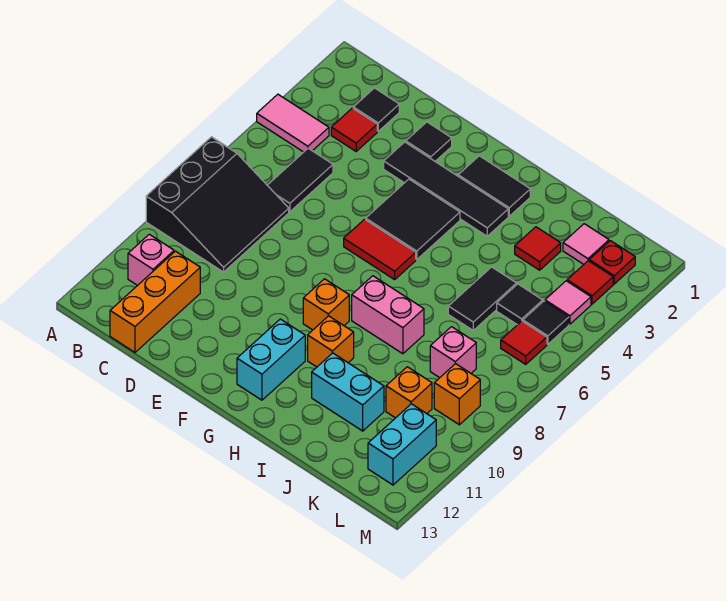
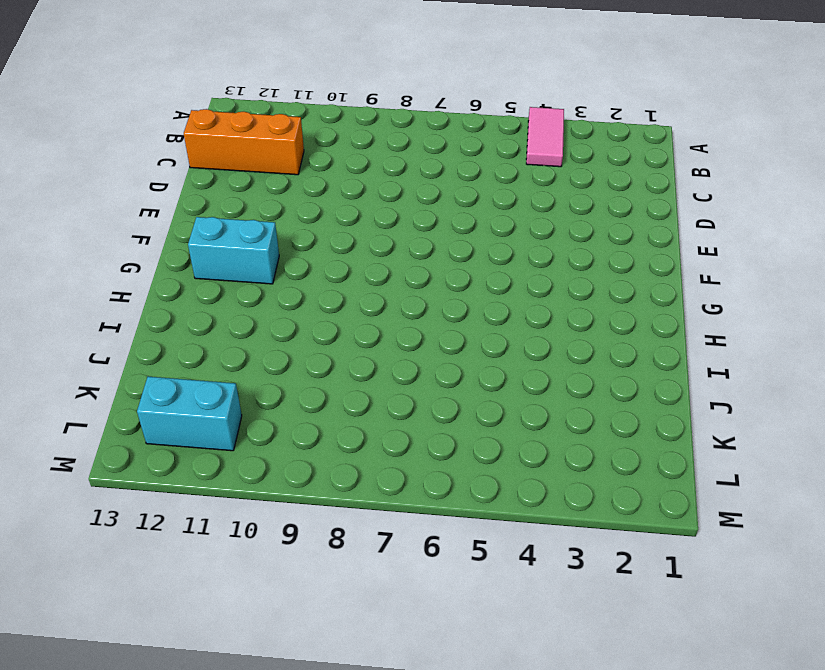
none -> black 3x3 slope [146,137,289,272]
none -> pink 1x1 brick [128,234,174,285]
none -> black 1x1 tile [353,88,399,131]
none -> red 1x1 tile [331,108,377,151]

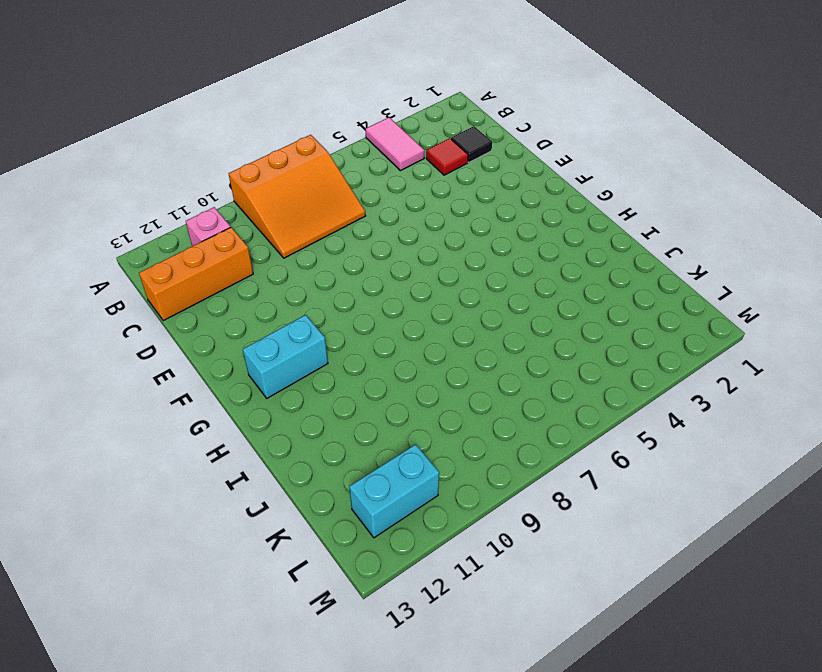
orange 3x3 slope [229,135,365,258] -> black 3x3 slope [146,137,289,272]
none -> black 1x2 tile [267,148,333,212]
none -> black 1x1 tile [406,122,452,161]
none -> black 1x4 tile [384,142,508,236]
none -> black 2x2 tile [366,179,460,260]

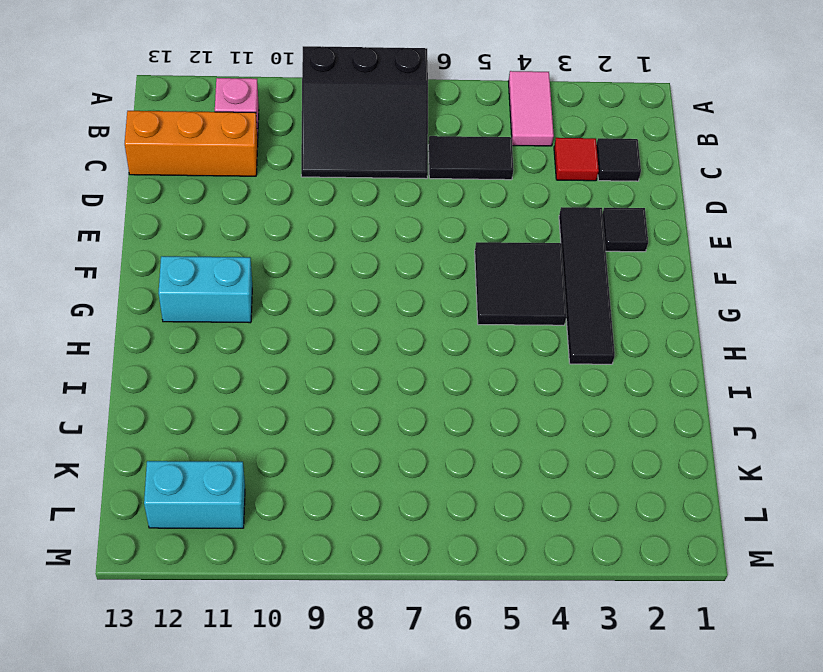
none -> red 1x2 tile [344,219,416,280]
none -> black 1x2 tile [458,156,530,216]
none -> orange 1x1 brick [303,279,349,330]
none -> pink 1x2 brick [352,276,424,354]

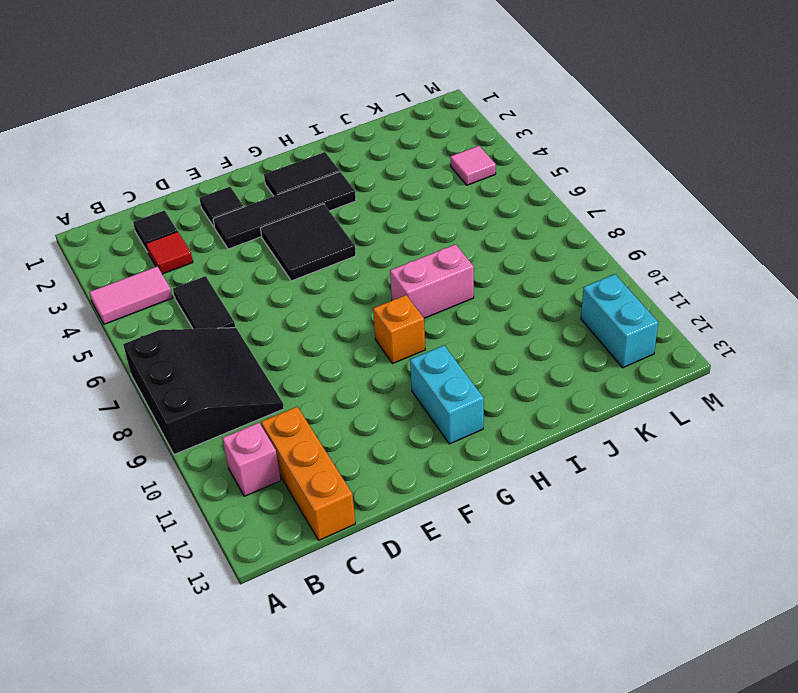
none -> red 1x2 tile [344,219,416,280]
none -> orange 1x1 brick [308,316,354,367]
none -> cyan 1x2 brick [312,353,384,431]
none -> red 1x1 tile [515,227,561,270]

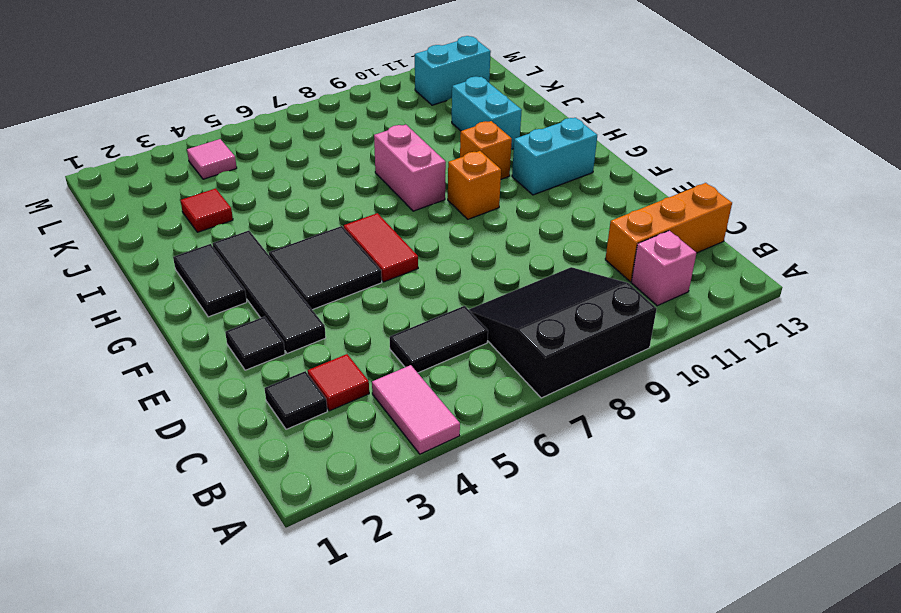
none -> black 1x2 tile [448,267,517,330]
none -> pink 1x1 tile [563,224,609,264]
none -> black 1x1 tile [497,284,543,325]
none -> pink 1x1 brick [430,327,476,378]

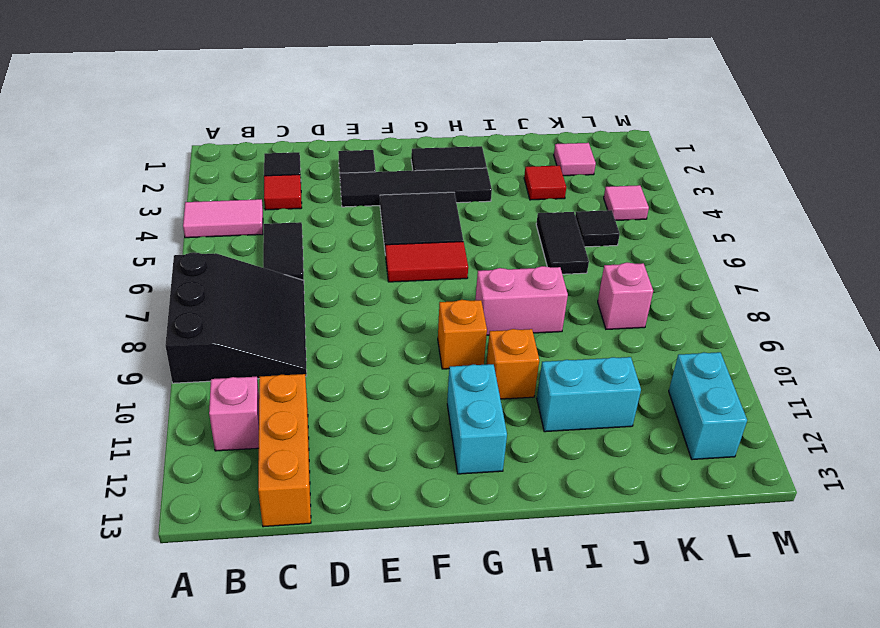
none -> orange 1x1 brick [386,367,432,418]
none -> red 1x1 plate [589,241,635,284]
none -> red 1x1 tile [567,261,613,304]
none -> black 1x1 tile [523,301,569,344]

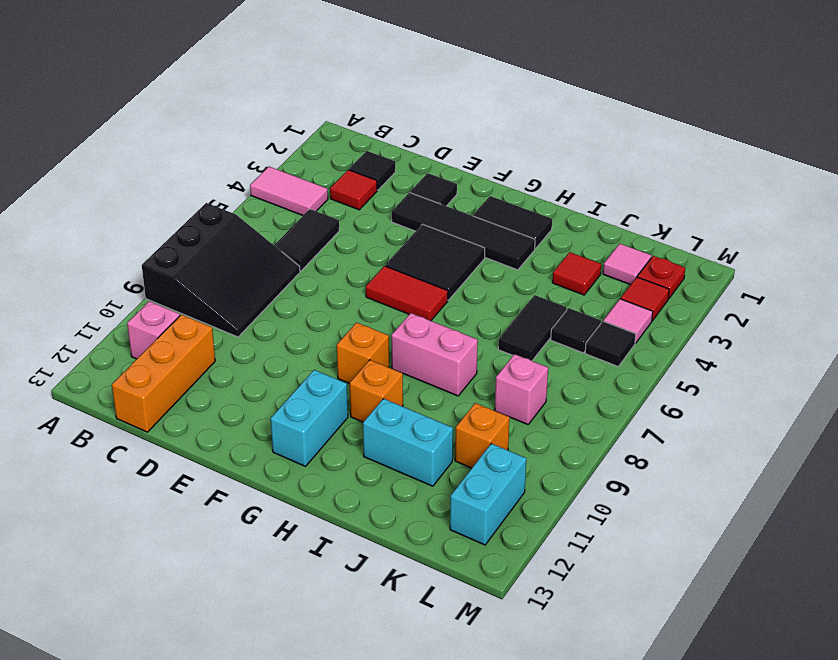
none -> red 1x1 tile [501,321,547,364]
none -> orange 1x1 brick [434,364,480,425]

